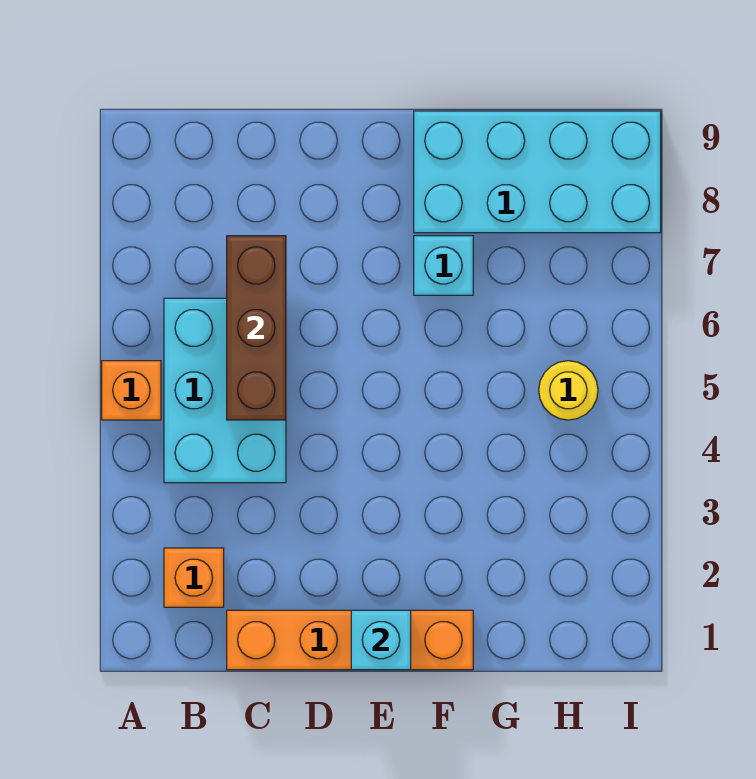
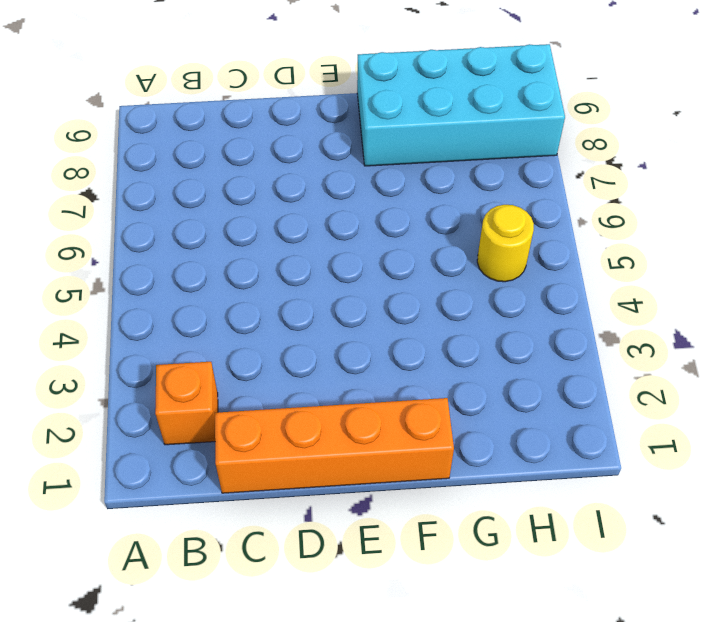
none -> orange 1x1 brick [102,361,161,420]
none -> cyan 2x3 brick [164,298,286,483]

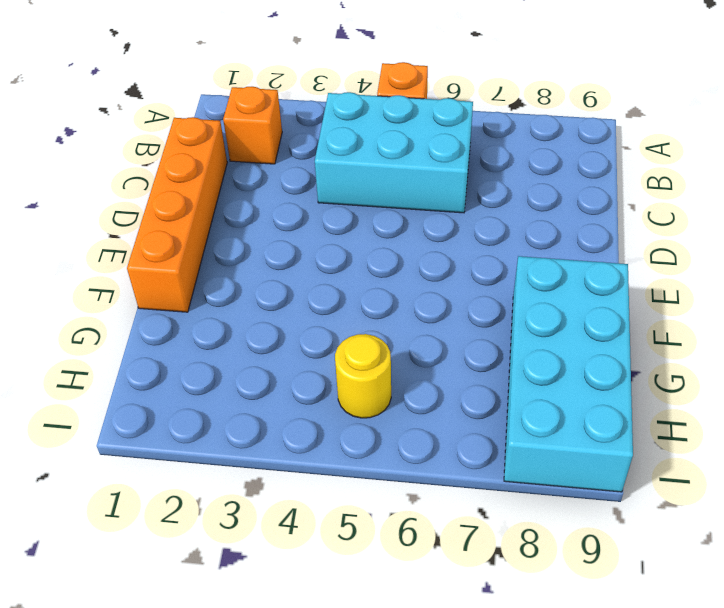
none -> cyan 1x1 brick [414,236,473,295]
none -> brown 1x3 brick [227,236,286,420]

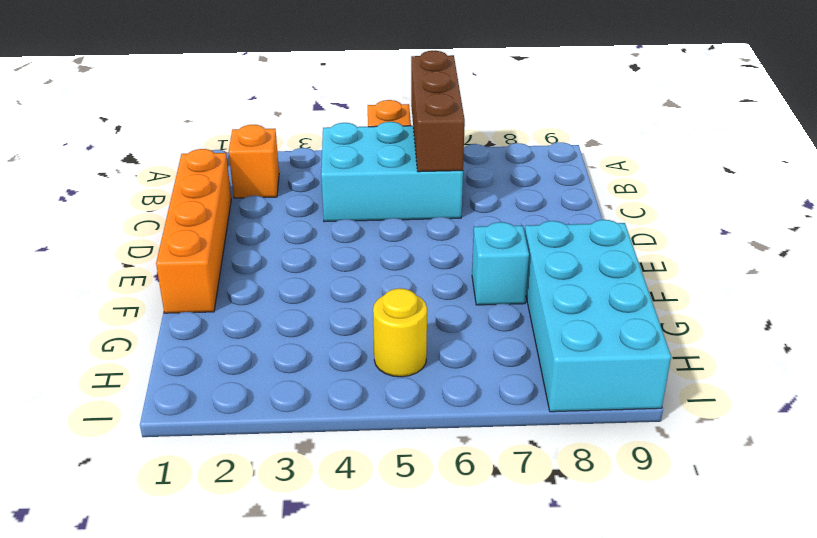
brown 1x3 brick [411,51,465,172] -> brown 1x3 brick turned to [227,236,286,420]
none -> cyan 1x1 brick [351,610,411,670]

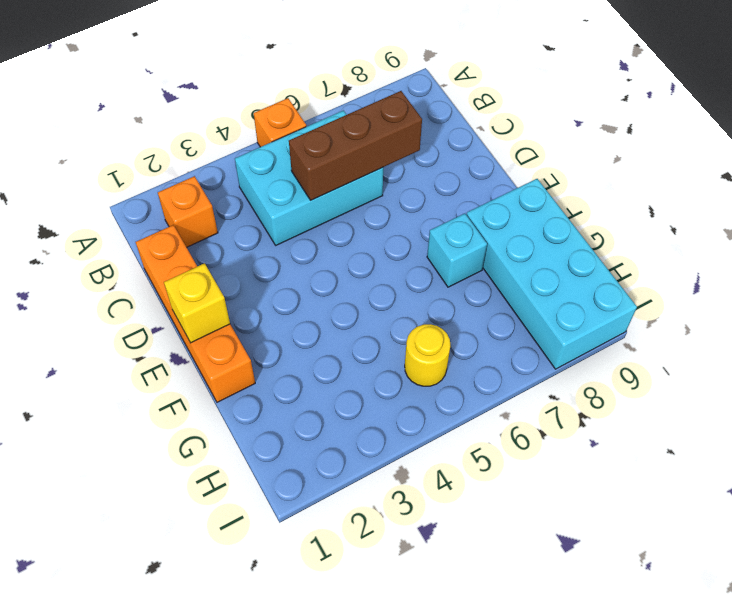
yellow 1x1 brick [164,263,230,343] -> cyan 1x1 brick [351,610,411,670]

